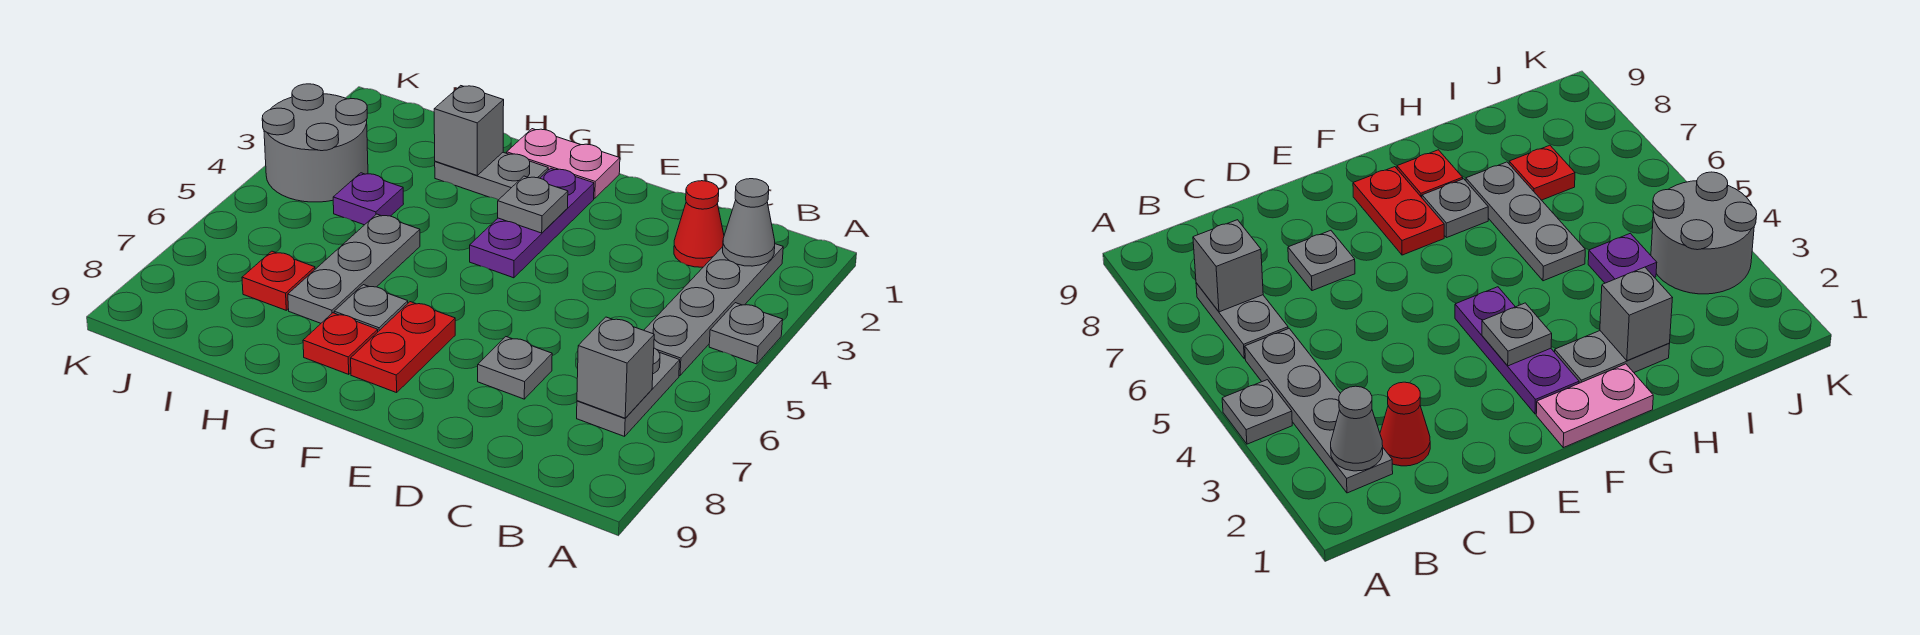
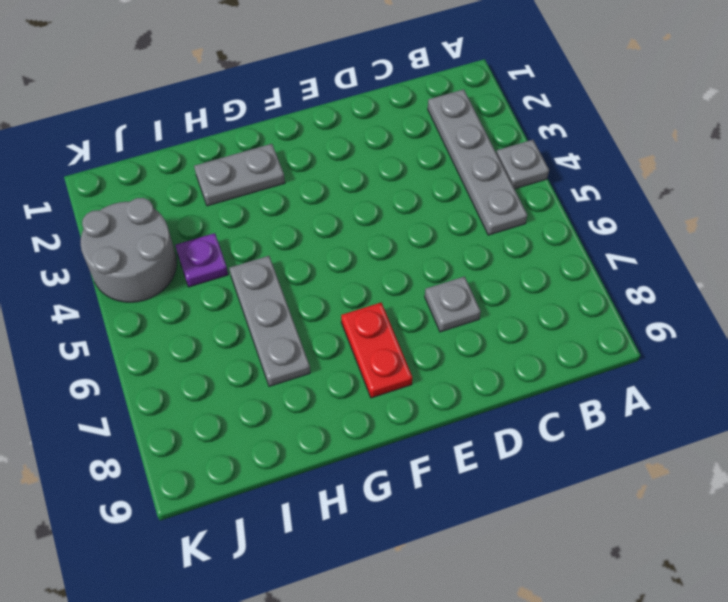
none -> grey 1x2 plate [577,348,680,436]
none -> red 1x1 cone [674,181,724,267]
none -> pink 1x2 plate [507,129,620,198]

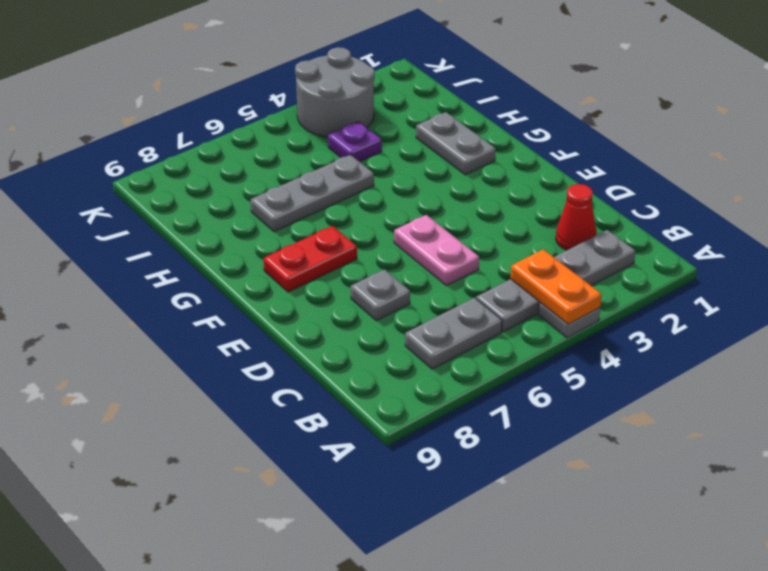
orange 1x2 plate [510,249,602,324] -> none
pink 1x2 plate [394,215,479,286] -> pink 1x2 plate moved to [507,129,620,198]
none -> purple 1x3 plate [470,168,594,278]
none -> grey 1x1 plate [334,285,408,331]
none -> red 1x1 plate [303,313,378,374]

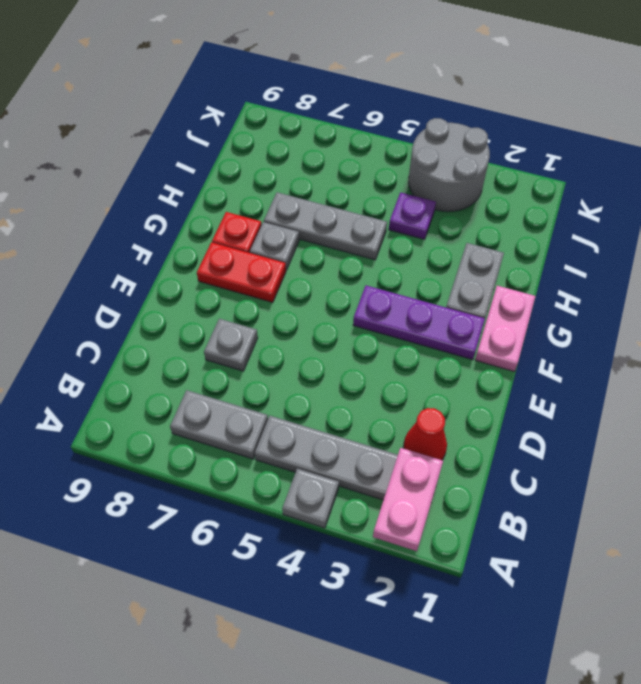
pink 1x2 plate [373,448,443,551] -> grey 1x1 cone [723,179,775,266]
none -> red 1x1 plate [242,251,315,310]
none -> grey 1x1 brick [577,317,654,418]
none -> grey 1x1 plate [498,176,568,233]

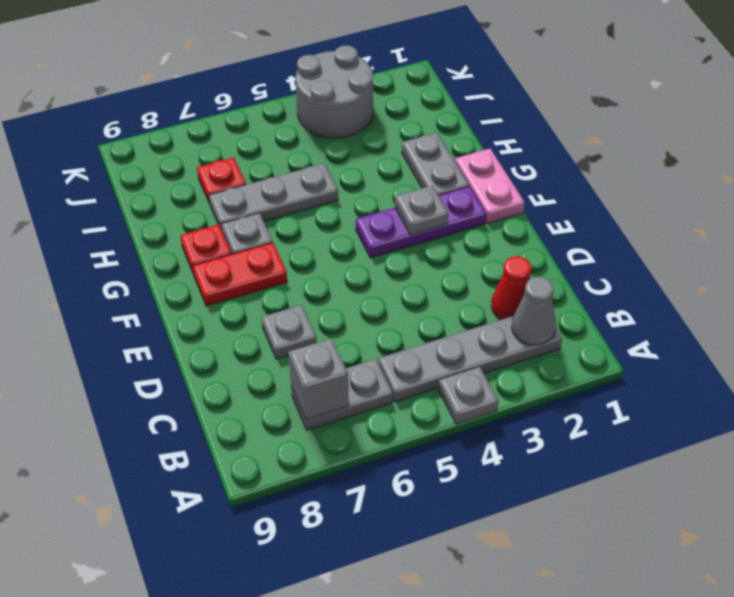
none -> purple 1x1 plate [333,173,403,225]
none -> grey 1x1 brick [434,86,504,175]

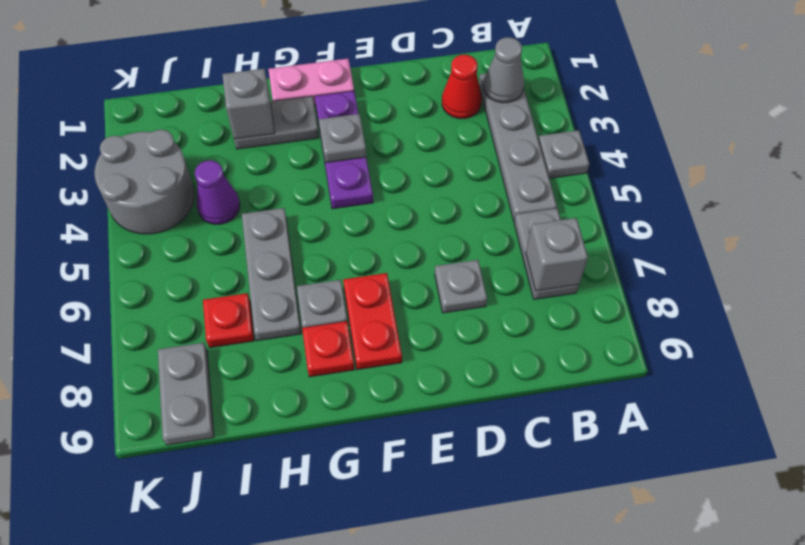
purple 1x1 cone [195,160,240,224] -> purple 1x1 plate [333,173,403,225]
grey 1x2 plate [158,343,214,445] -> none

